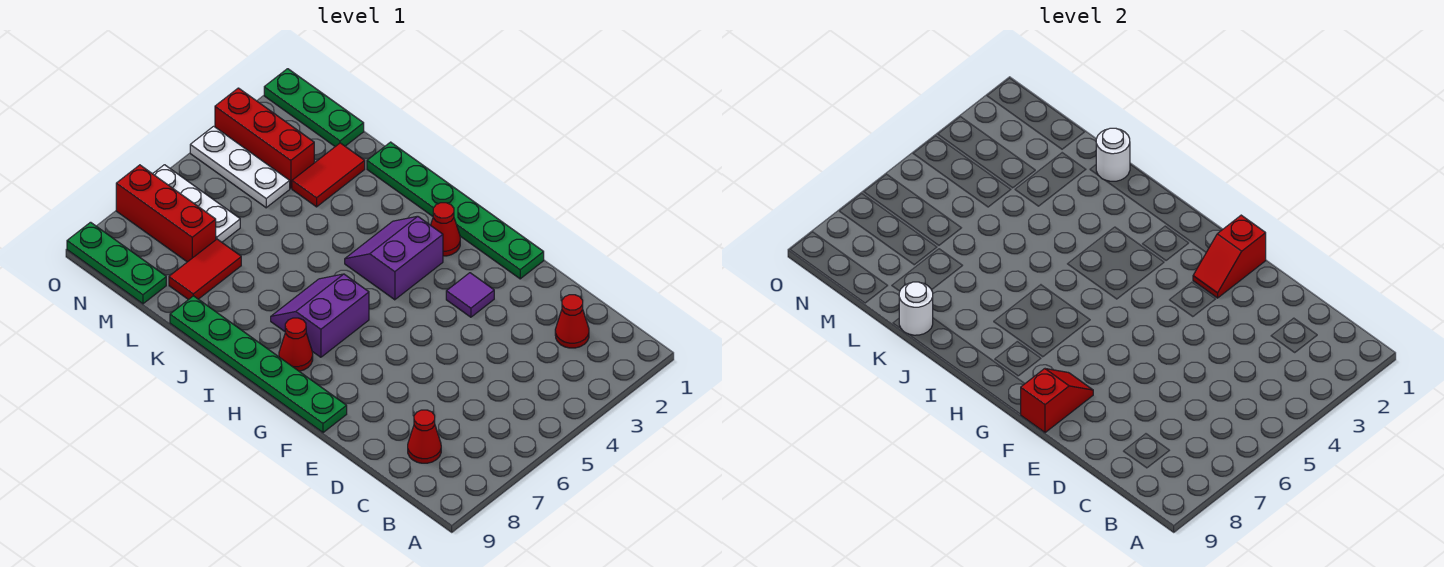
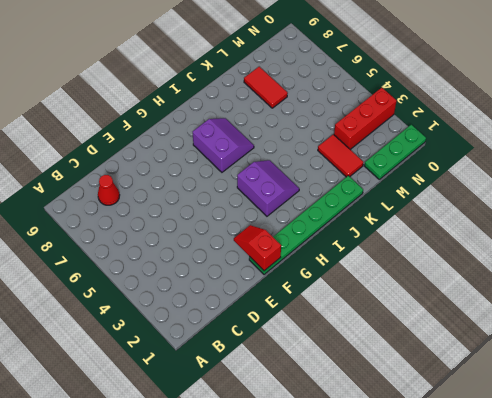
none -> red 1x1 cone [555,295,589,348]
none -> purple 1x1 tile [446,273,494,317]
none -> green 1x6 plate [170,296,347,433]

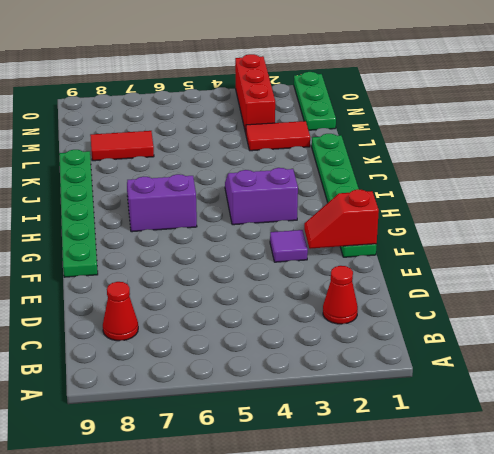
none -> red 1x1 cone [431,203,460,256]
none -> red 1x1 cone [279,318,313,371]
none -> white 1x3 plate [190,126,290,208]

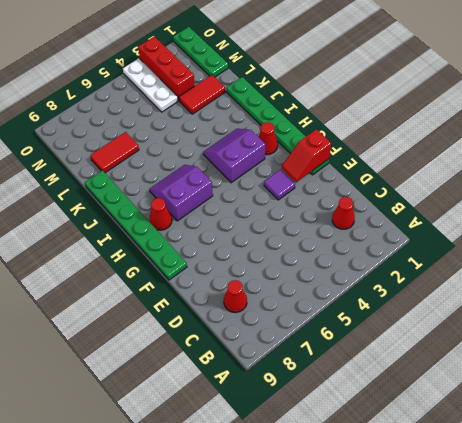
none -> white 1x3 plate [153,165,240,242]
none -> red 1x3 brick [116,165,216,262]
none -> green 1x3 plate [67,222,166,304]

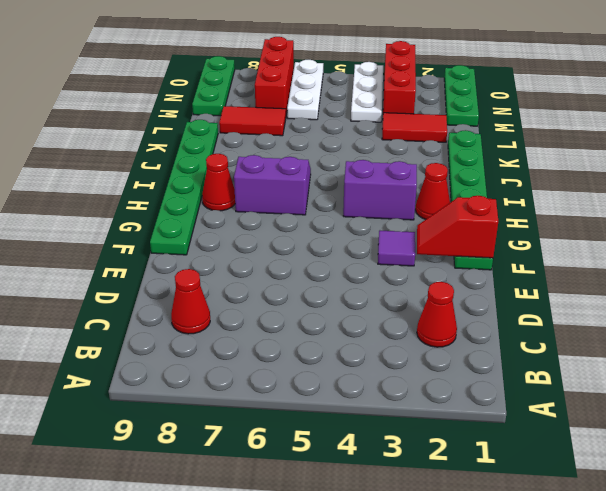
none -> red 1x2 slope [1020,369,1093,433]
none -> white 1x1 round brick [1096,128,1130,181]
none -> white 1x1 round brick [899,282,933,335]

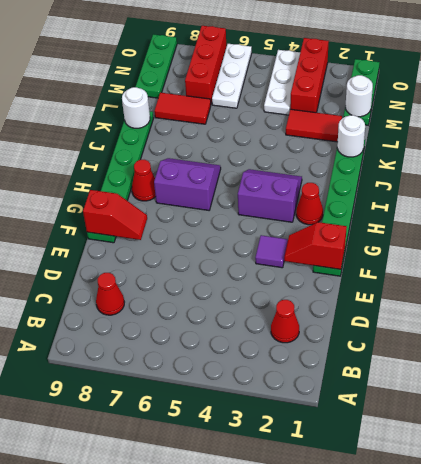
white 1x1 round brick [346,75,373,117] -> none

